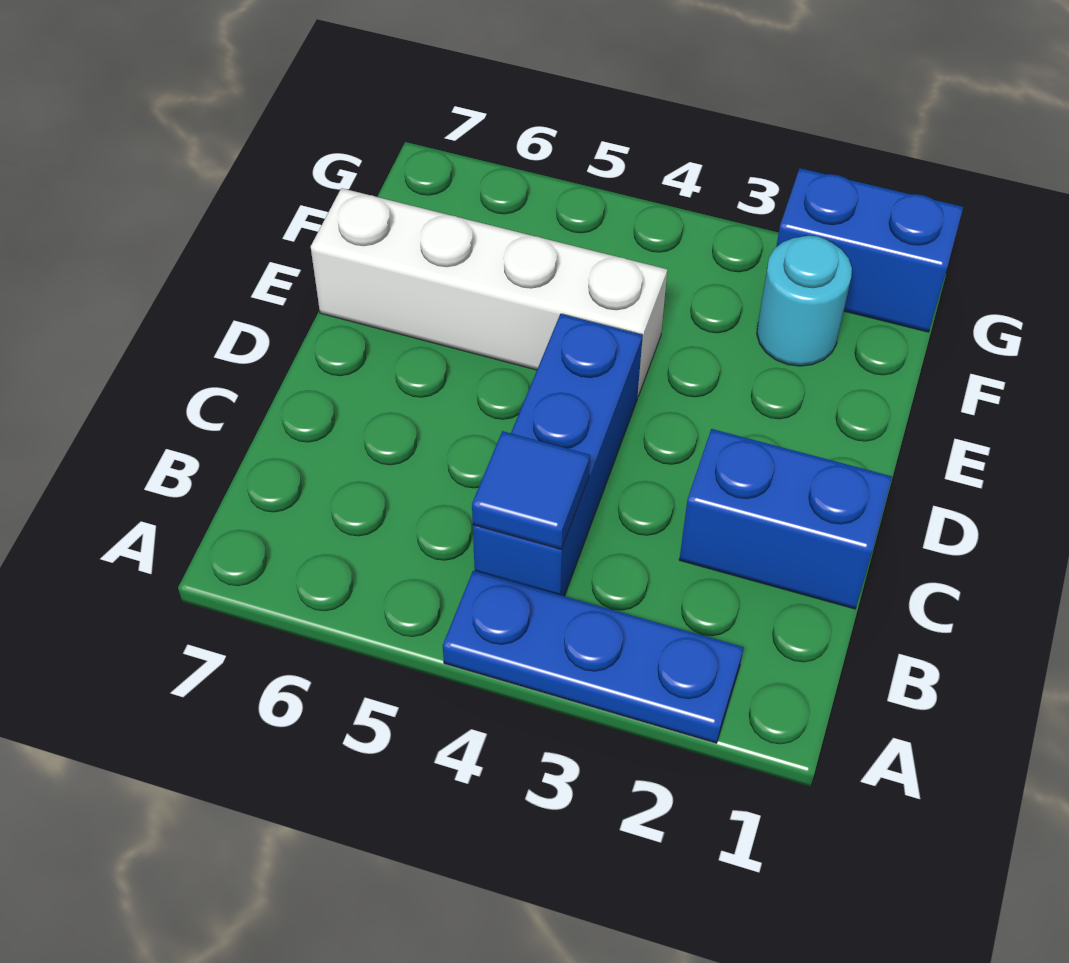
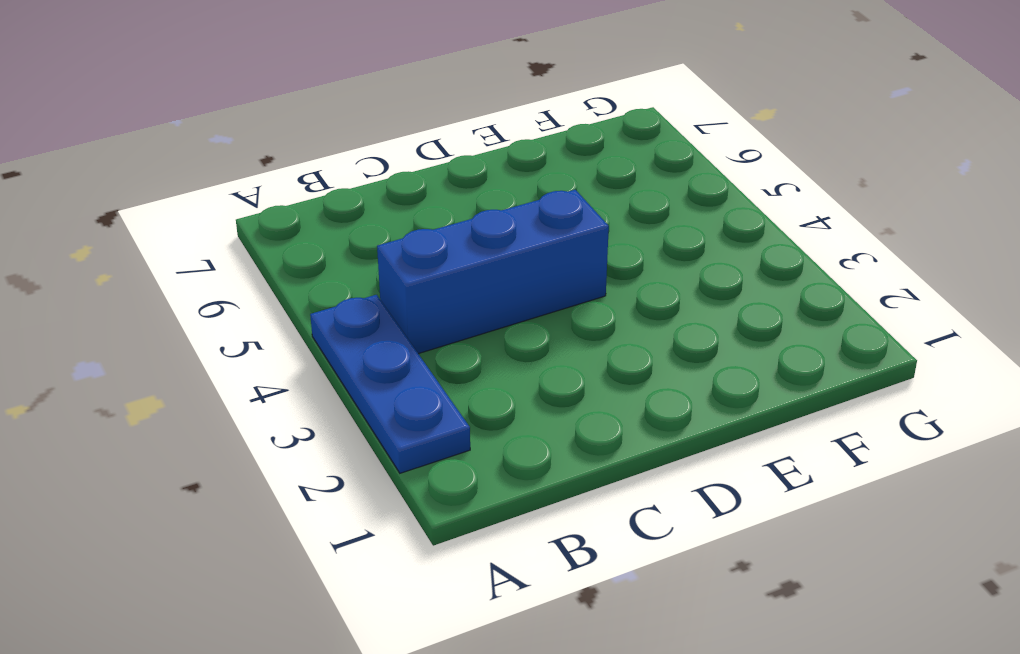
none -> blue 1x2 brick [679,429,892,609]
none -> white 1x4 brick [311,188,667,396]

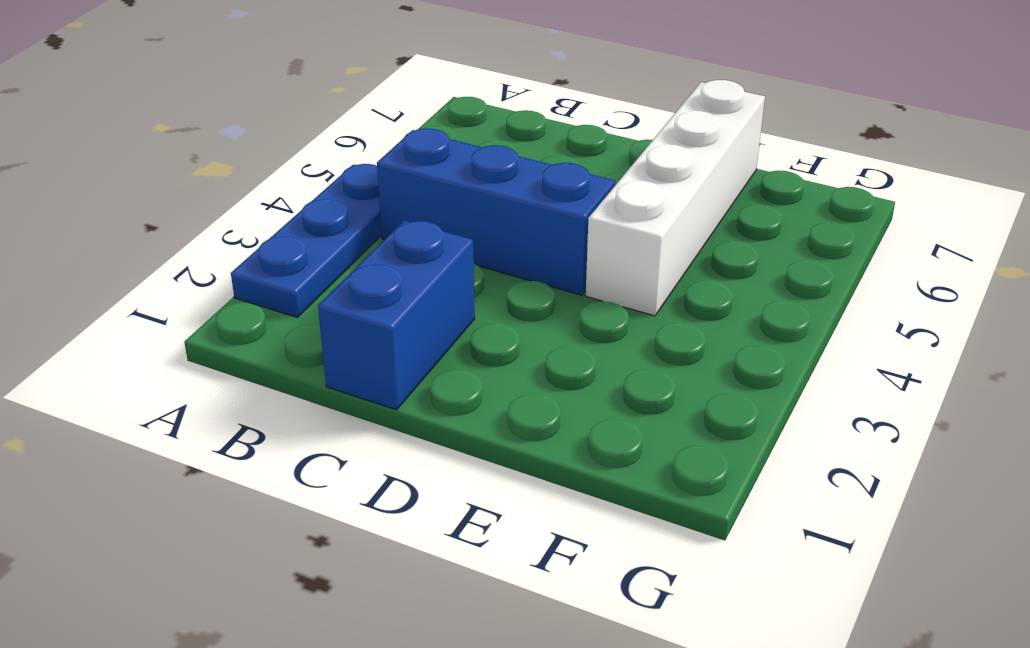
none -> cyan 1x1 round brick [757,236,852,366]
none -> blue 1x2 brick [776,168,963,332]

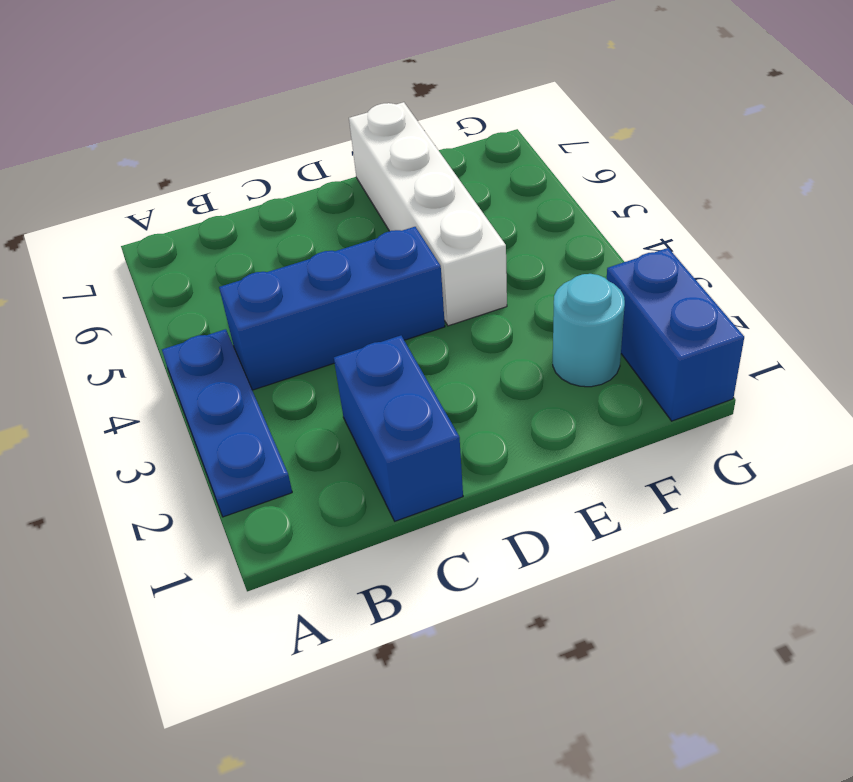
none -> blue 1x1 tile [472,431,590,549]

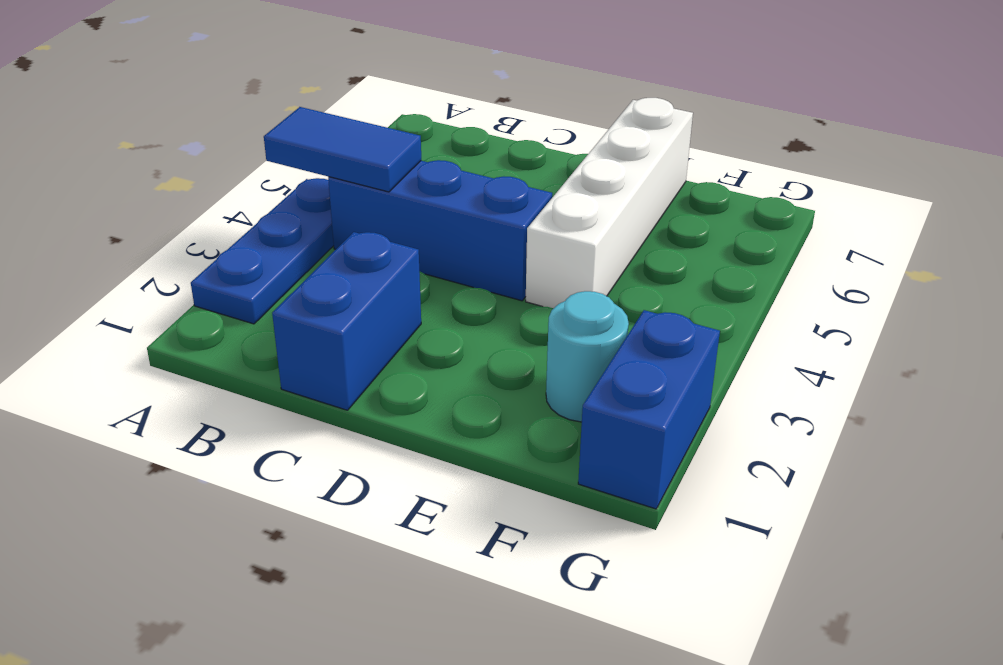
blue 1x2 tile [264,107,421,192] -> blue 1x1 tile [472,431,590,549]

